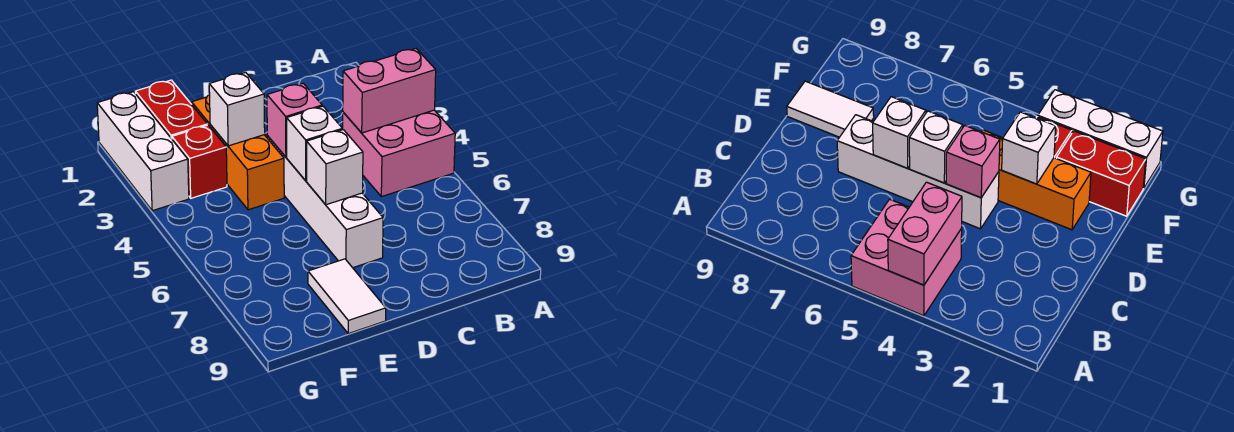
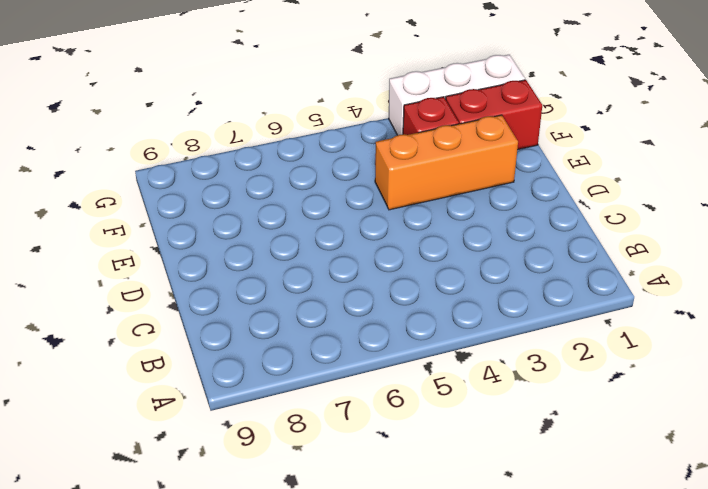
none -> pink 2x2 brick [343,110,455,197]
none -> white 1x4 brick [267,136,383,268]
none -> white 1x2 tile [308,259,386,334]

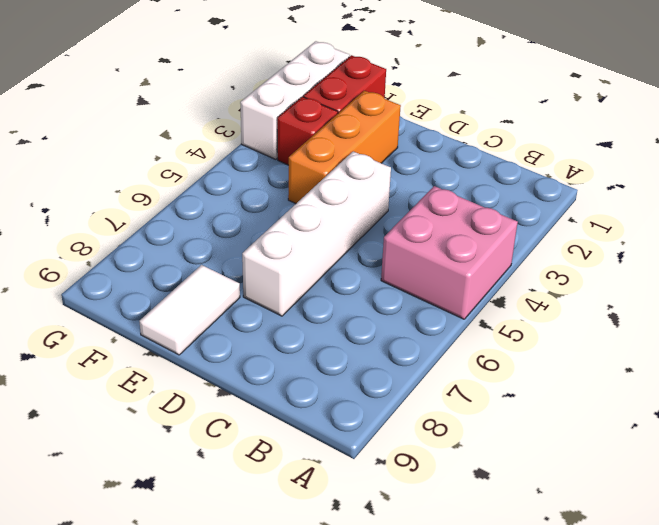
none -> pink 1x2 brick [343,48,436,133]
none -> pink 1x1 brick [267,83,322,157]
none -> white 1x1 brick [287,106,343,181]

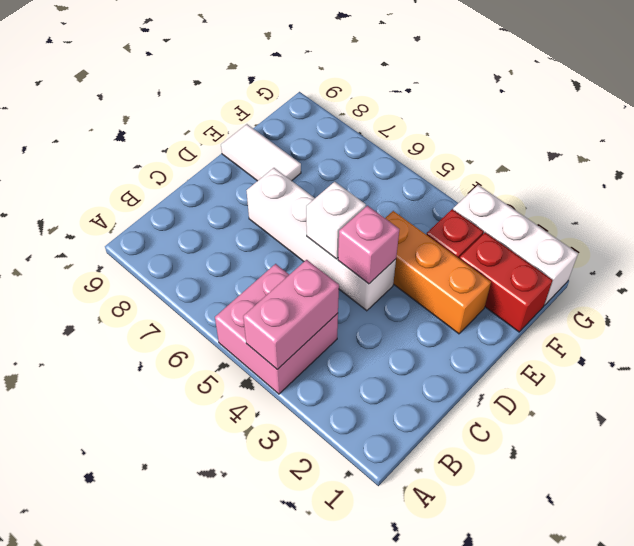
none -> white 1x1 brick [307,130,363,205]
none -> white 1x1 brick [209,72,265,146]

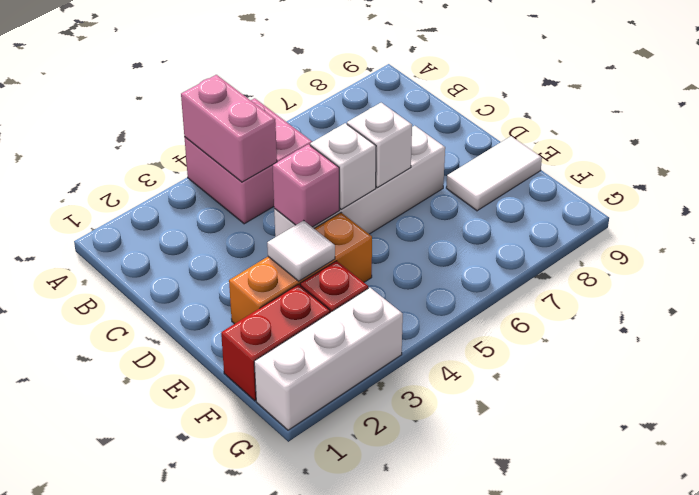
white 1x1 tile [267,221,335,281] -> white 1x1 brick [209,72,265,146]

